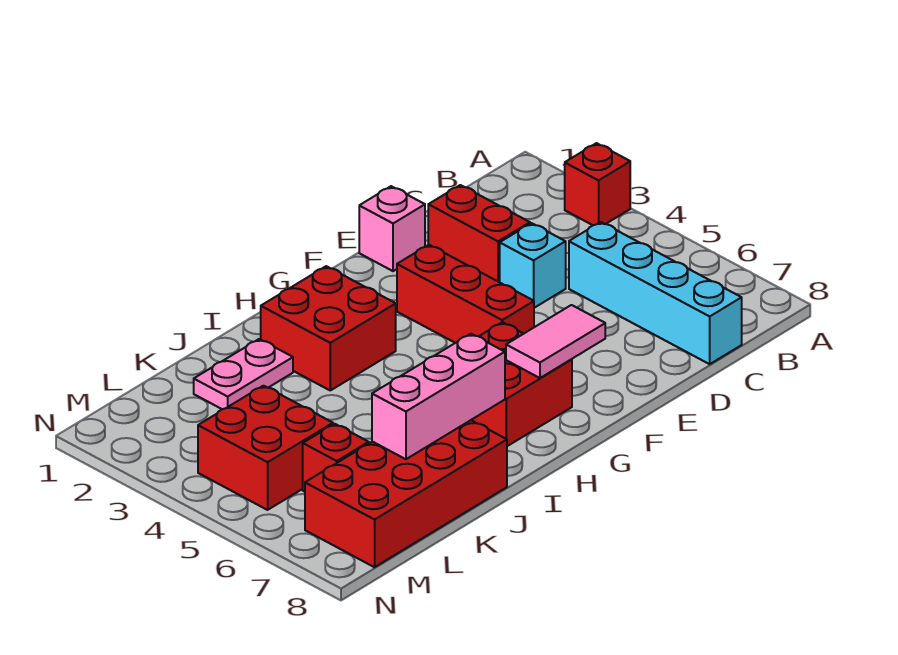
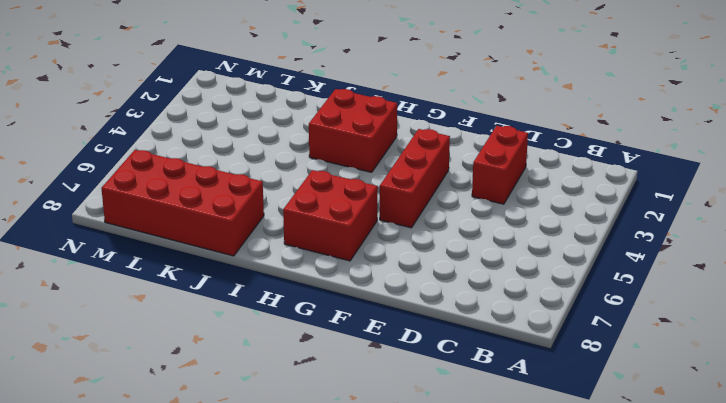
none -> red 1x1 brick [565,143,630,225]
none -> cyan 1x4 brick [569,222,742,364]
none -> cyan 1x1 brick [500,223,566,308]

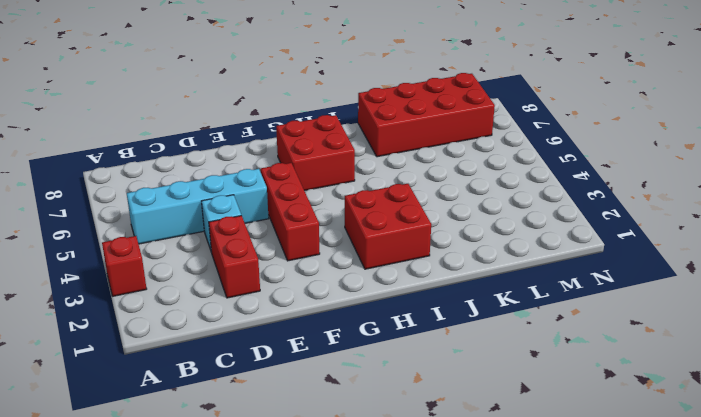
cyan 1x4 brick [127,169,269,244] -> cyan 1x4 brick turned to [569,222,742,364]
none -> pink 1x1 brick [359,186,425,271]
none -> pink 1x2 plate [194,339,293,409]
none -> red 2x2 brick [198,386,333,510]

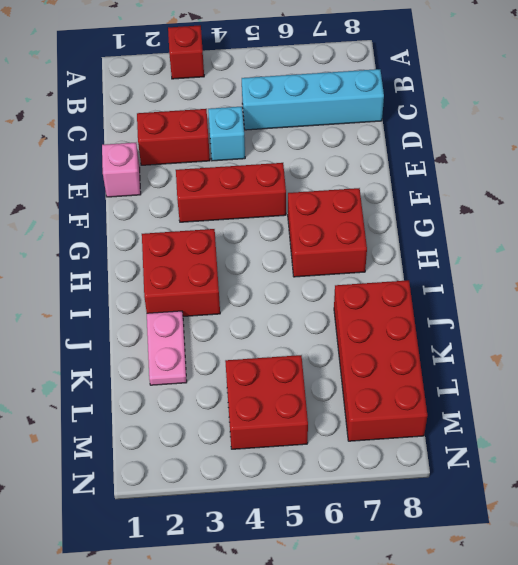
none -> red 1x1 brick [303,424,369,492]
none -> pink 1x2 tile [506,305,605,378]
none -> pink 1x3 brick [372,334,505,459]

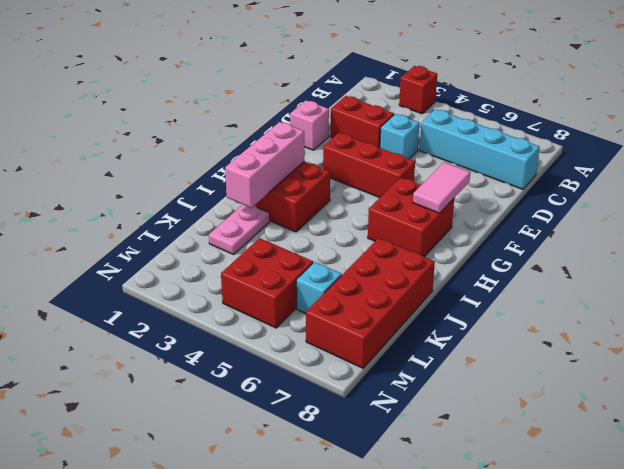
pink 1x3 brick [225,122,304,208] -> pink 1x3 brick moved to [372,334,505,459]
cyan 1x1 brick [296,262,342,314] -> red 1x1 brick [303,424,369,492]

